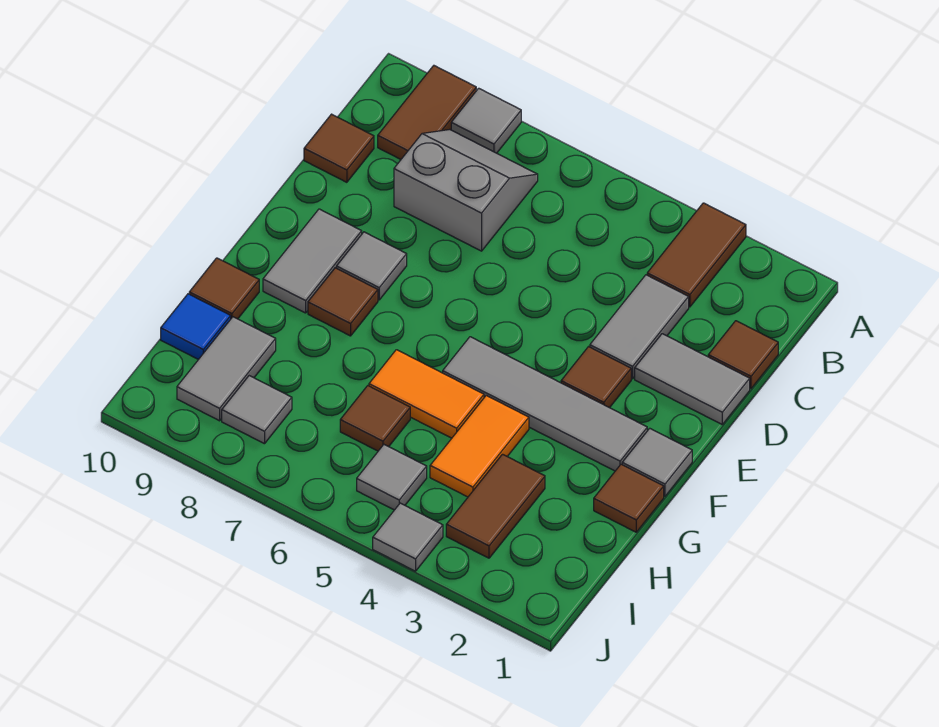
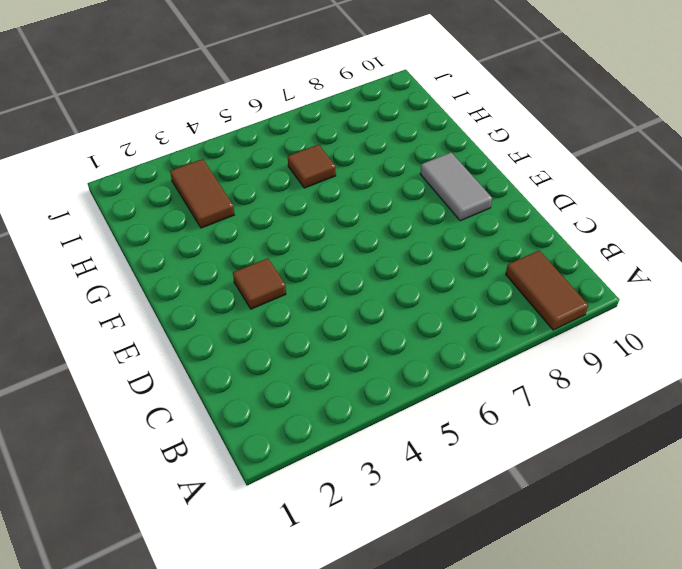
none -> brown 1x2 tile [647,203,746,307]
none -> grey 1x1 tile [451,88,521,153]
none -> grey 2x2 slope [394,129,538,251]

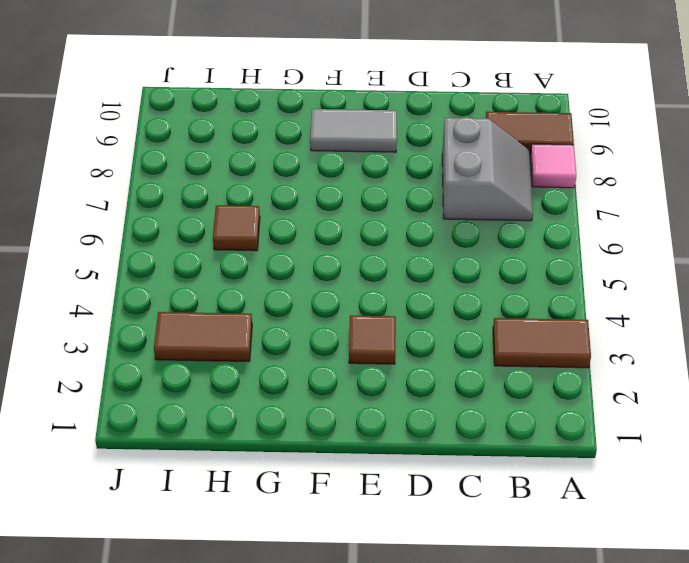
pink 1x1 tile [530,144,576,188] -> grey 1x1 tile [451,88,521,153]
none -> brown 1x1 tile [708,321,778,389]
none -> grey 1x2 tile [590,275,689,379]
none -> brown 1x1 tile [304,114,374,182]

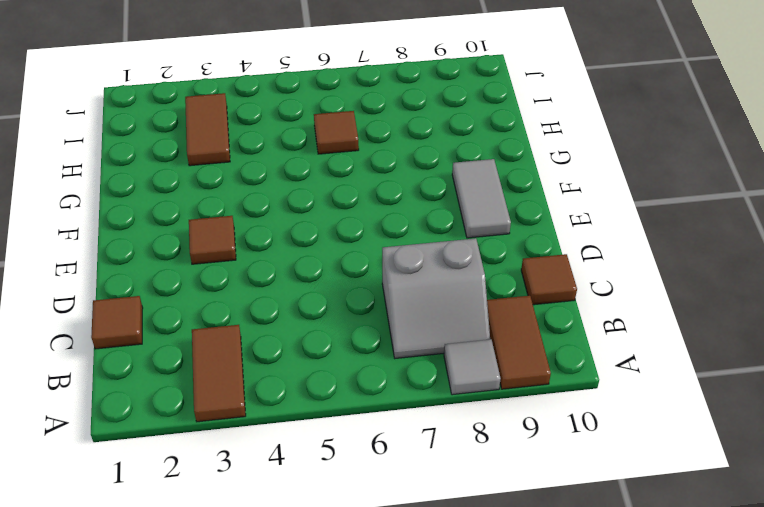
none -> grey 1x2 tile [590,275,689,379]
none -> grey 1x2 tile [635,334,750,424]
none -> grey 1x1 tile [337,232,407,300]

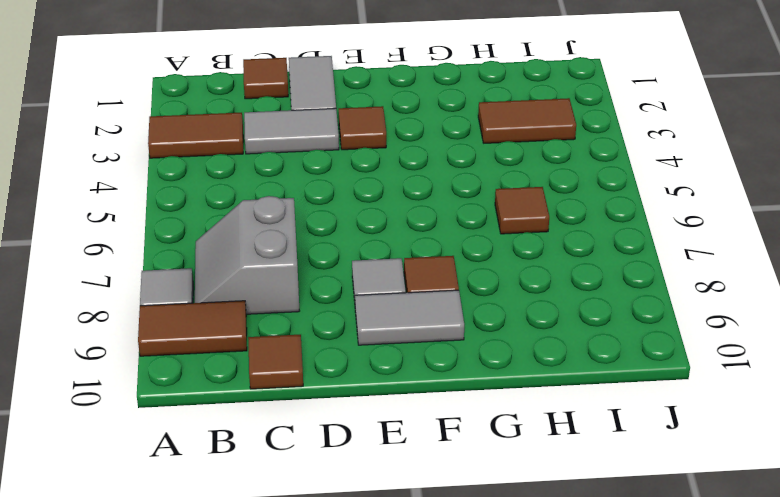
none -> grey 1x1 tile [622,428,692,496]
none -> grey 1x4 tile [443,337,647,471]
none -> brown 1x1 tile [594,464,664,532]

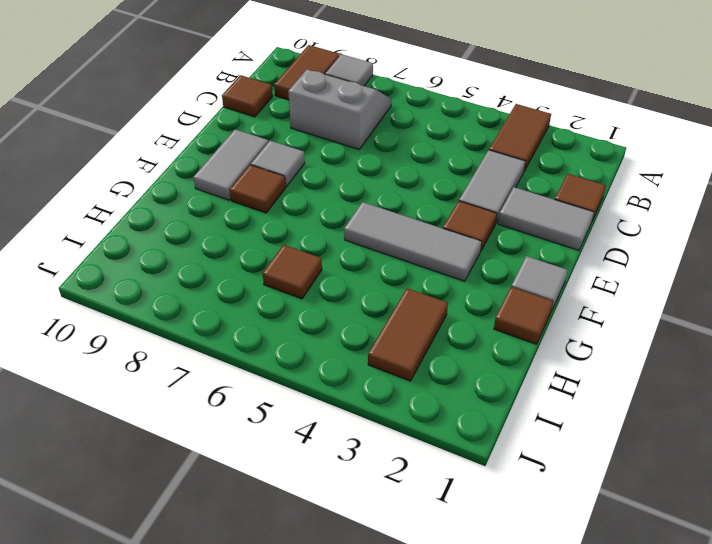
grey 1x3 tile [344,202,482,281] -> grey 1x4 tile [443,337,647,471]
none -> orange 1x2 tile [430,395,529,497]
none -> orange 1x2 tile [369,350,484,438]
none -> brown 1x1 tile [189,258,259,319]

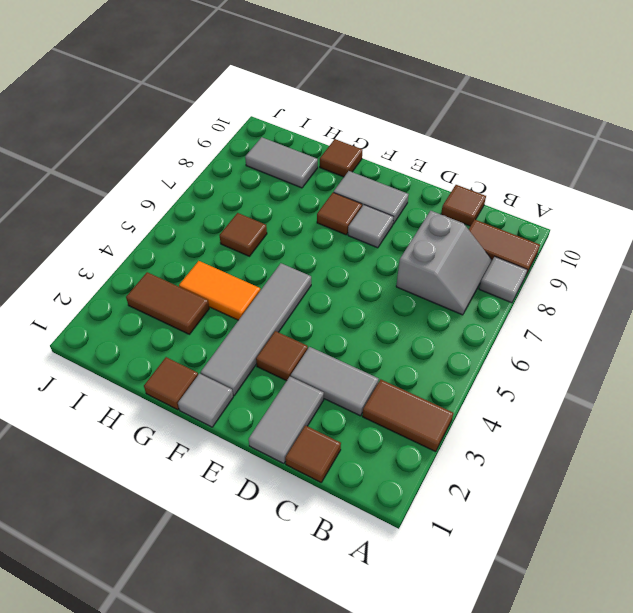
none -> orange 1x2 tile [369,350,484,438]
none -> blue 1x1 tile [161,294,231,360]
none -> grey 1x1 tile [357,445,427,510]

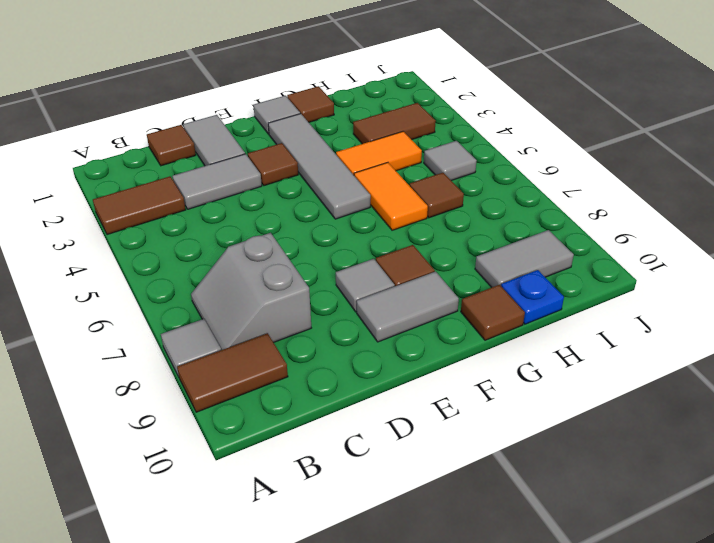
blue 1x1 plate [501,270,564,324] -> blue 1x1 tile [161,294,231,360]
none -> brown 1x1 tile [304,114,374,182]
none -> grey 1x1 tile [222,376,292,444]
none -> grey 1x1 tile [373,503,443,571]

